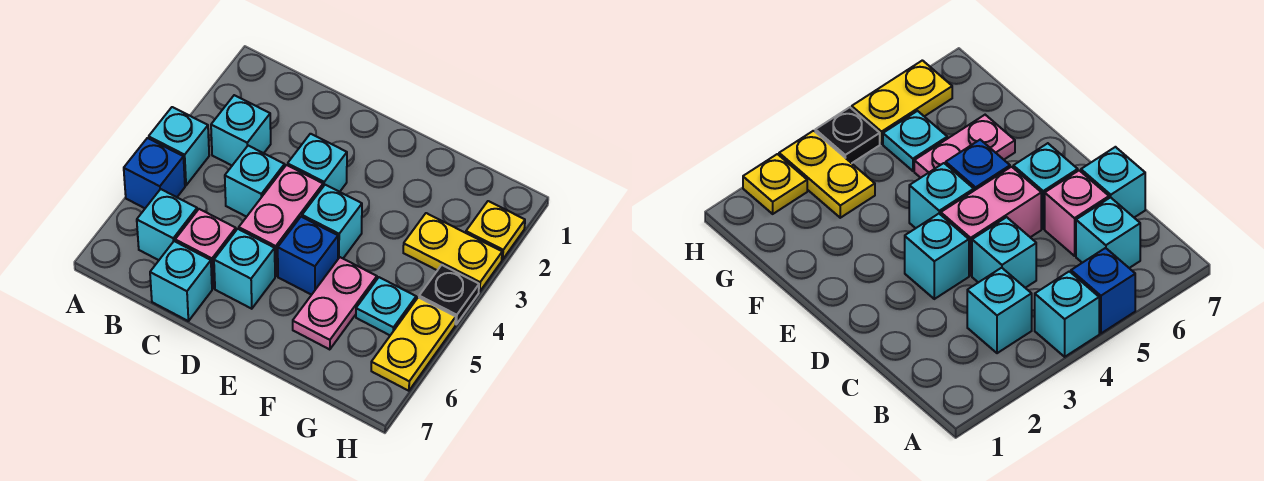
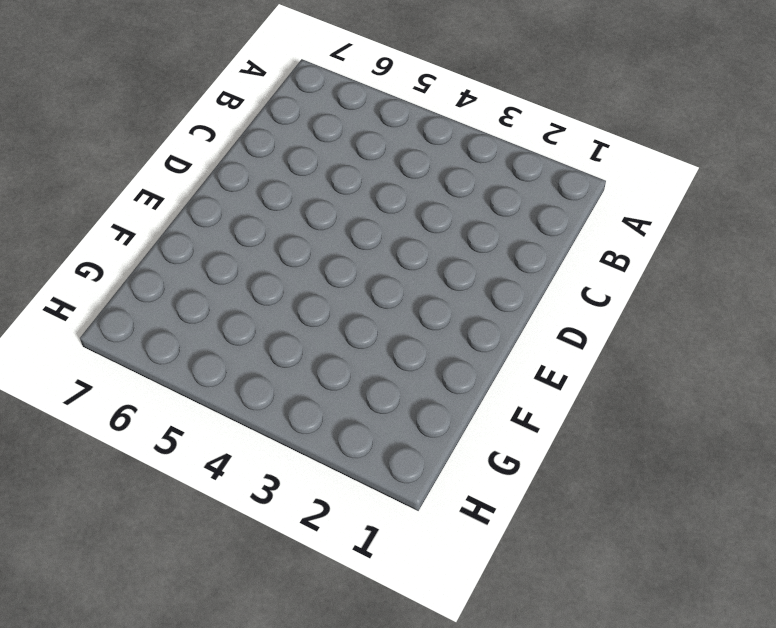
none -> cyan 1x1 brick [149,107,209,185]
none -> blue 1x1 brick [124,138,185,208]
none -> cyan 1x1 brick [211,95,271,165]

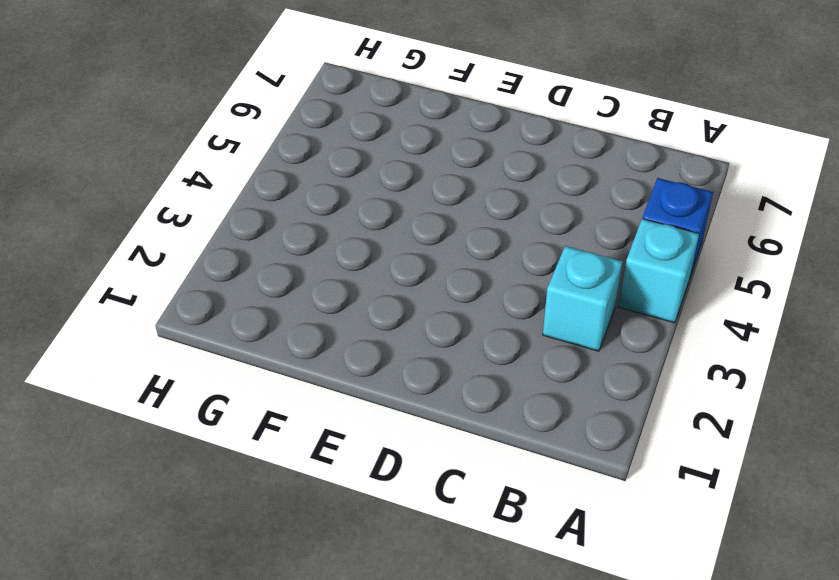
none -> cyan 1x1 brick [137,189,197,260]
none -> cyan 1x1 brick [225,146,285,217]
none -> pink 1x1 brick [175,209,236,288]

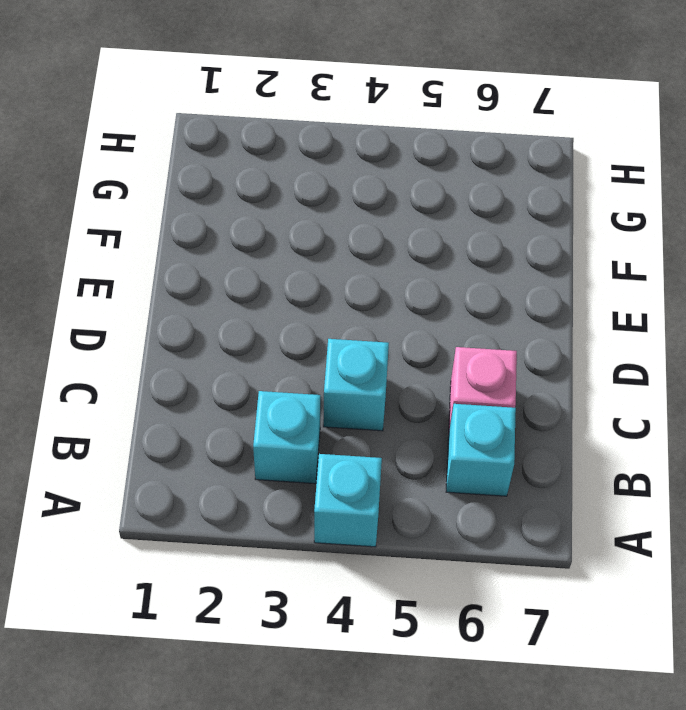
none -> blue 1x1 brick [124,138,185,208]
none -> cyan 1x1 brick [150,241,212,321]
none -> cyan 1x1 brick [288,134,347,192]

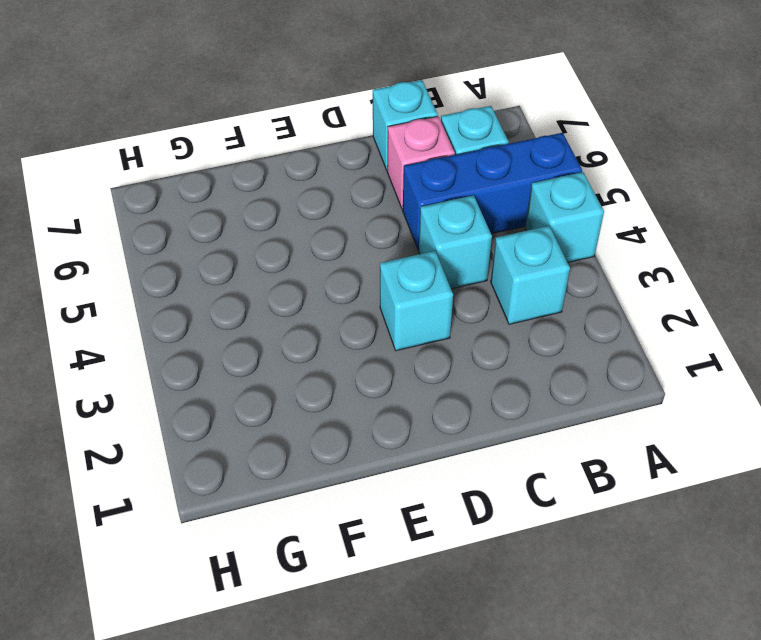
blue 1x3 brick [403,133,582,250] -> blue 1x1 brick [124,138,185,208]
none -> pink 1x2 brick [239,165,323,276]
none -> cyan 1x1 brick [214,229,275,309]
none -> cyan 1x1 brick [302,185,362,259]

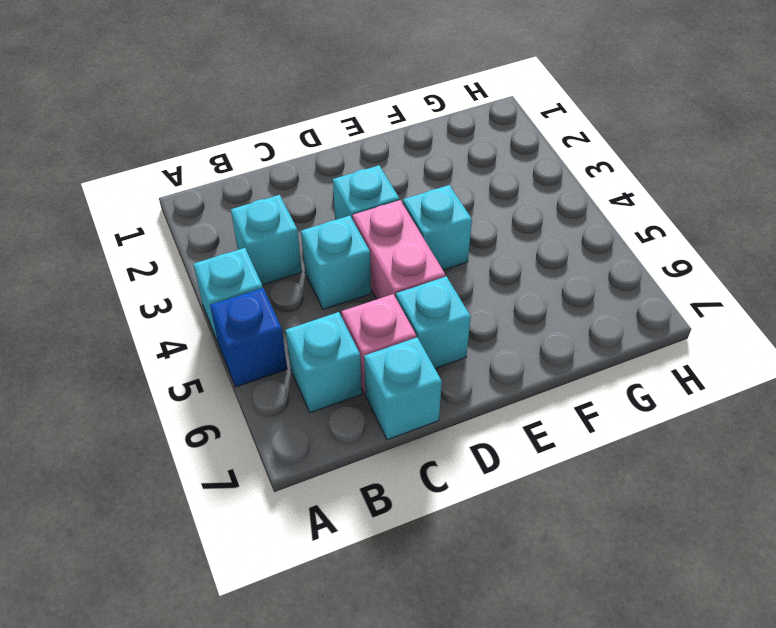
none -> blue 1x1 brick [278,217,338,295]
none -> pink 1x2 plate [293,257,377,350]
none -> yellow 1x2 plate [403,213,502,292]

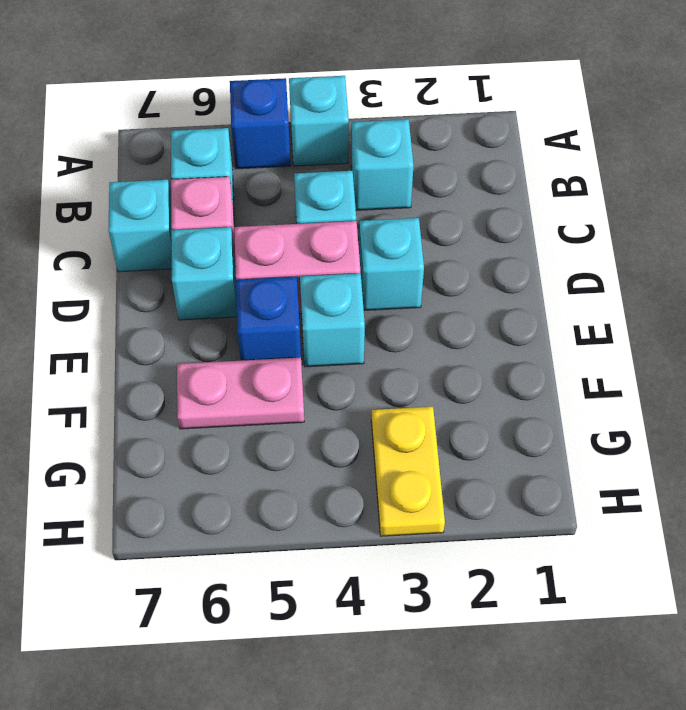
none -> cyan 1x1 plate [356,277,416,335]
none -> yellow 1x1 plate [466,201,525,260]
none -> black 1x1 plate [419,265,479,324]

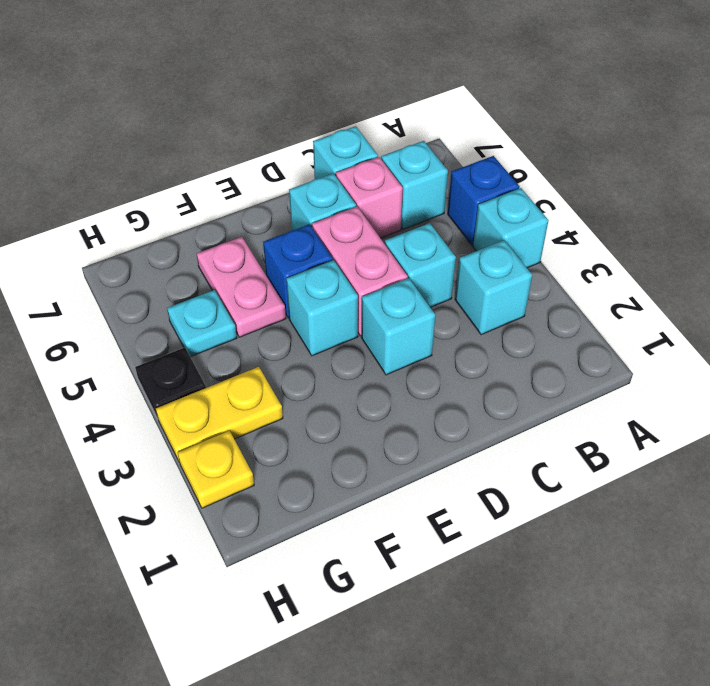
none -> yellow 1x2 plate [371,297,456,391]

